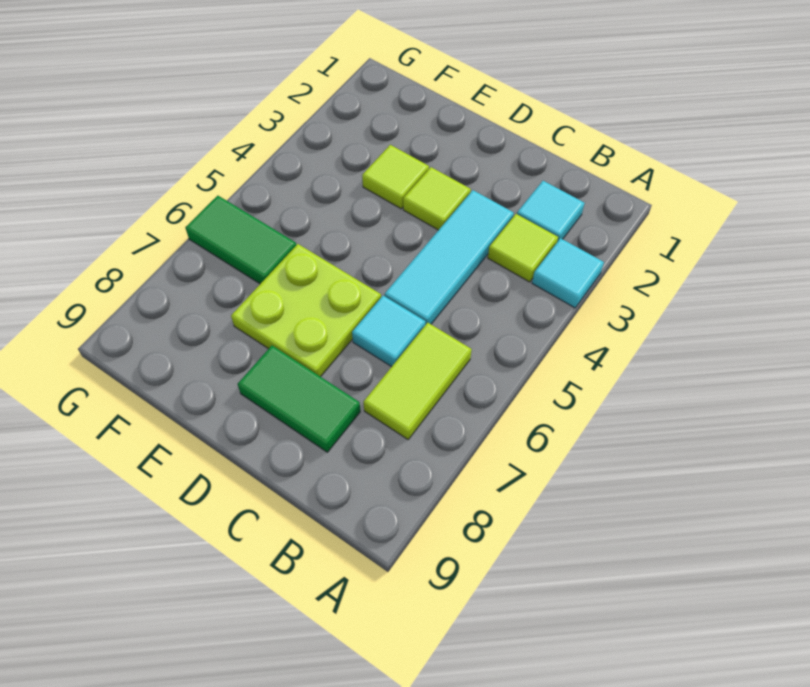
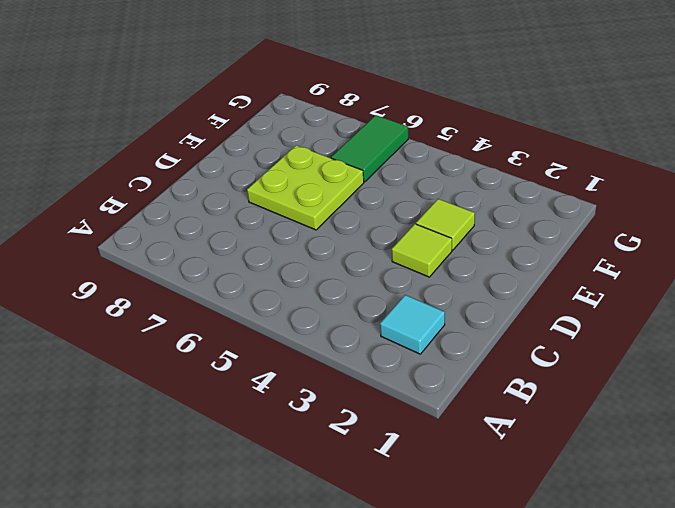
none -> cyan 1x1 tile [532,238,604,308]
none -> lime 1x1 tile [488,214,558,282]

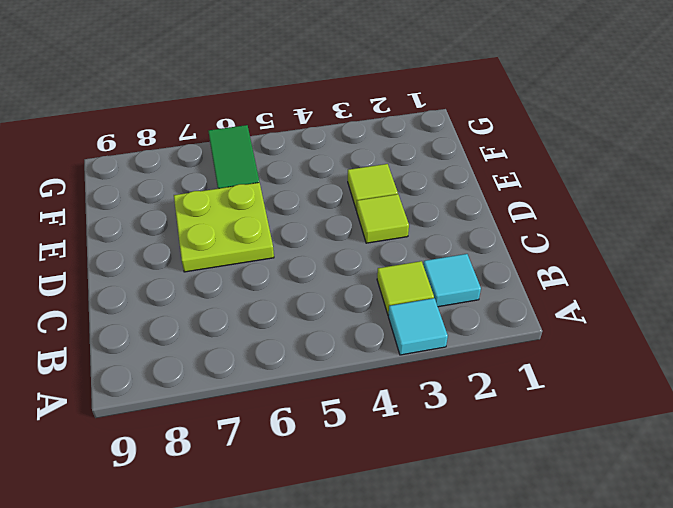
none -> lime 1x2 tile [364,323,472,439]
none -> cyan 1x3 tile [385,190,514,325]

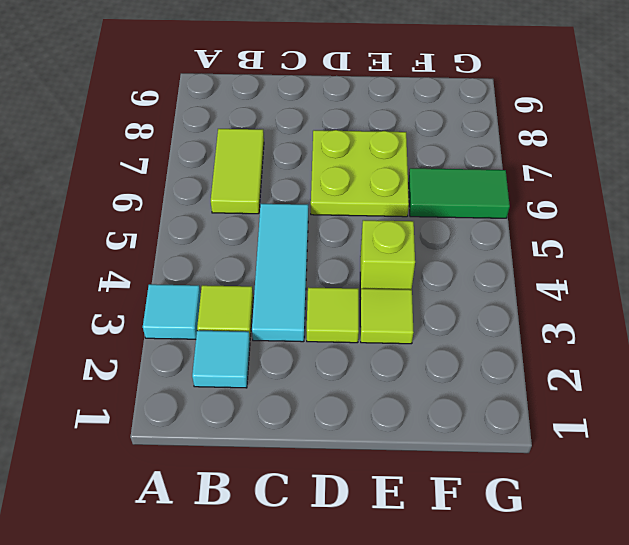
lime 1x1 brick [360,220,415,298] -> none
none -> cyan 1x1 tile [352,296,426,367]
none -> green 1x2 tile [238,346,360,452]

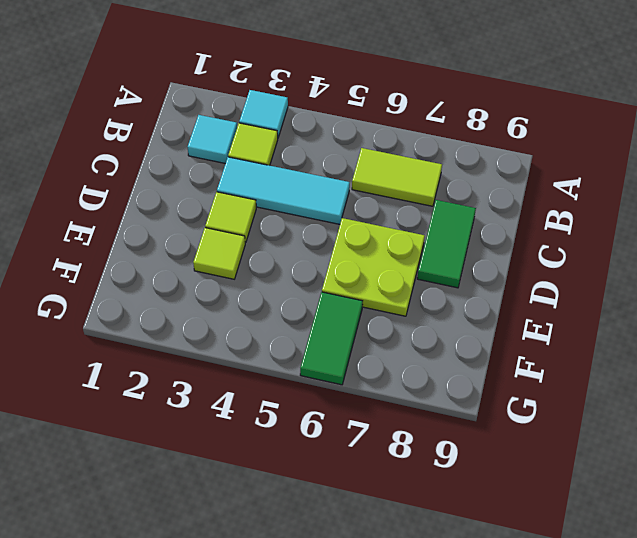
none -> cyan 1x1 tile [352,296,426,367]

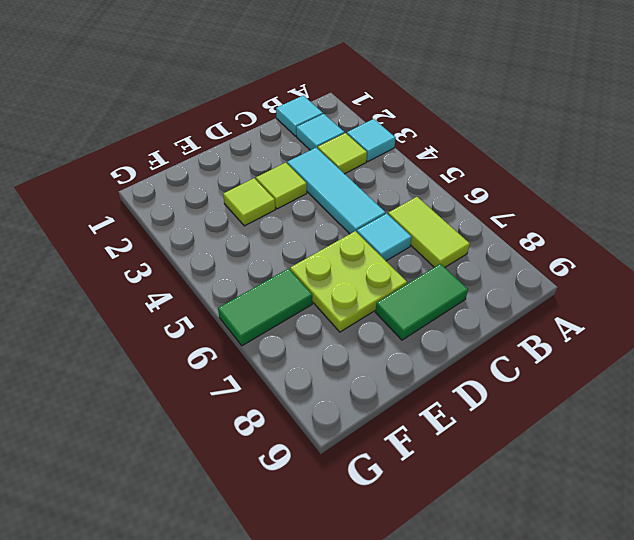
cyan 1x1 tile [276,96,323,136] -> none

